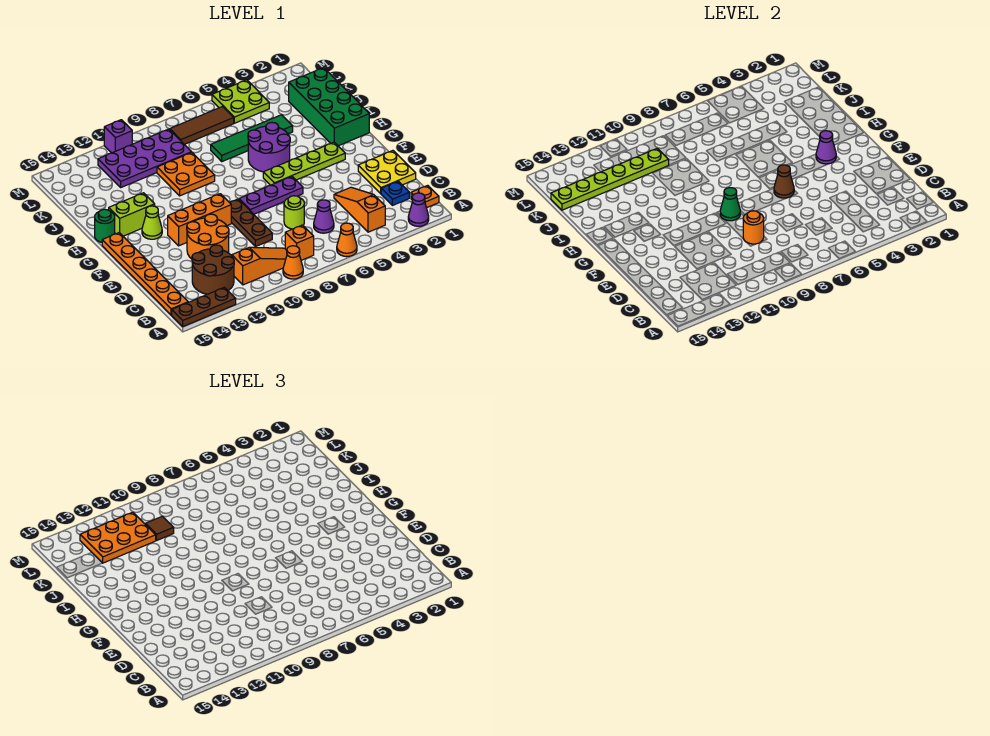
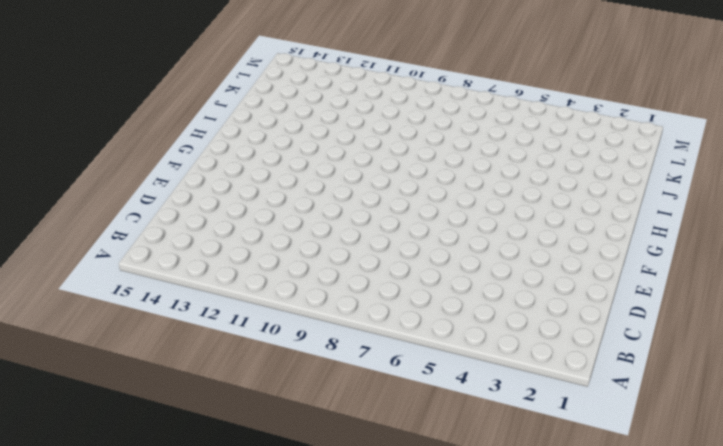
none -> purple 1x1 cone [408,193,429,226]
none -> orange 1x1 cone [337,223,357,257]
none -> orange 1x1 cone [283,246,303,279]
none -> brown 1x3 plate [172,287,236,327]

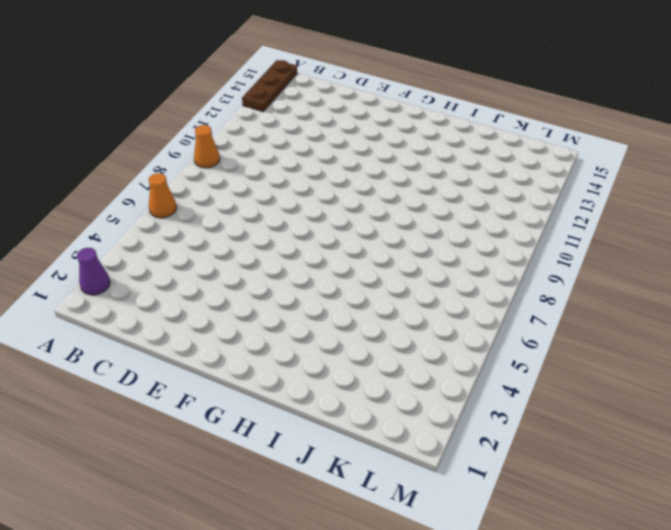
none -> orange 1x1 plate [411,185,439,208]
none -> orange 1x3 slope [334,187,385,232]
none -> orange 1x1 brick [285,225,314,260]
none -> orange 1x3 slope [232,247,287,285]

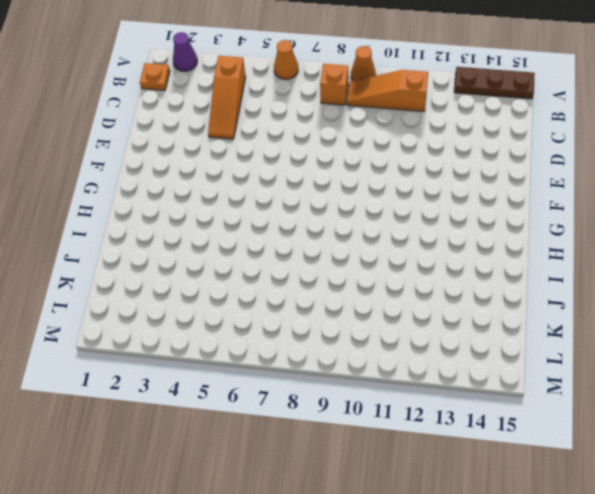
none -> brown 2x2 round brick [192,245,234,294]
none -> orange 1x6 plate [102,233,188,315]
none -> blue 1x1 plate [381,181,409,205]
none -> purple 1x1 cone [314,200,334,233]

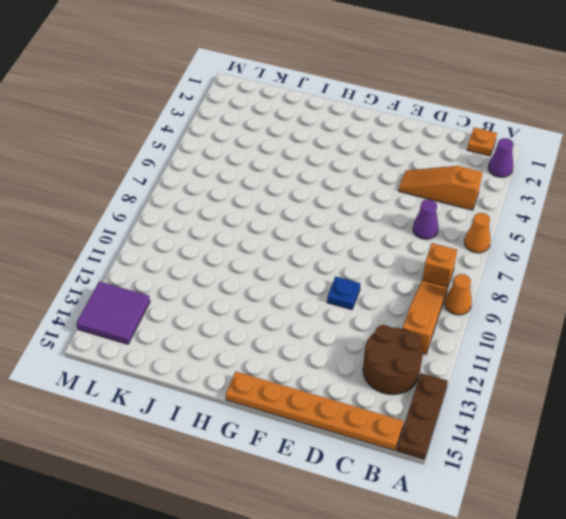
blue 1x1 plate [327,277,360,310] -> blue 1x1 plate moved to [381,181,409,205]
purple 2x2 tile [76,282,150,344] -> none
none -> yellow 2x2 plate [358,151,416,194]
none -> lime 1x1 round brick [284,196,304,229]
none -> brown 1x3 plate [230,199,272,247]
none -> orange 2x2 round brick [187,214,229,259]

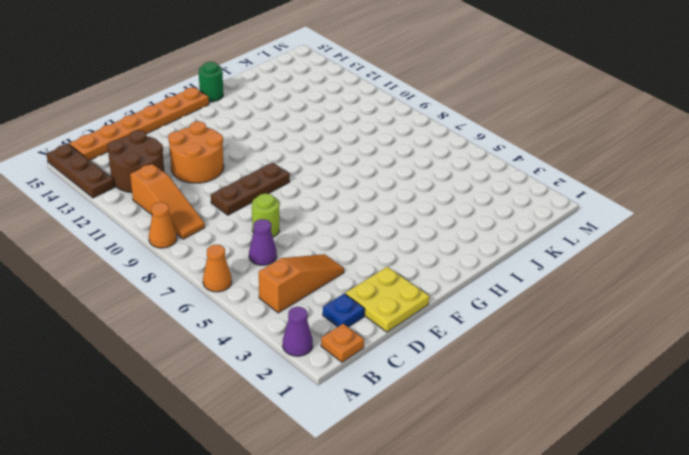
none -> orange 1x1 brick [285,225,314,260]
none -> purple 1x3 plate [239,177,303,214]
none -> orange 1x3 brick [168,194,231,246]
none -> lime 1x4 plate [263,142,345,185]

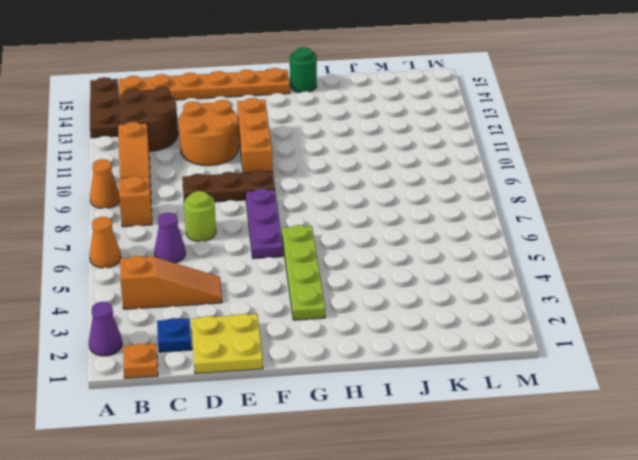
none -> lime 1x1 cone [142,206,162,239]
none -> green 2x4 brick [289,68,369,146]
none -> purple 2x2 round brick [248,123,290,172]
none -> lime 1x2 brick [109,193,155,236]

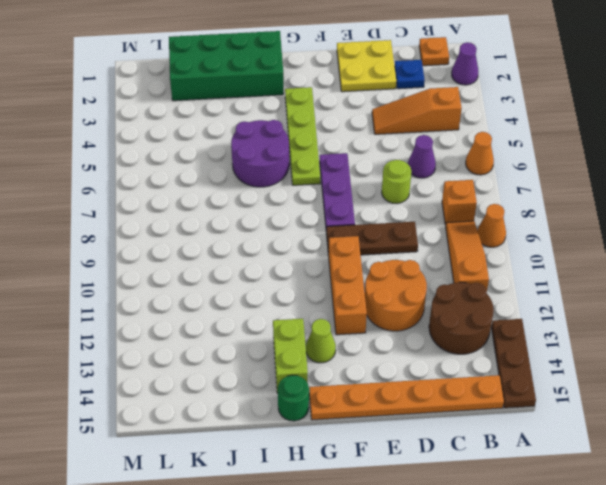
none -> orange 2x2 plate [157,152,215,196]
none -> green 1x4 tile [211,115,293,162]
none -> purple 2x4 plate [98,129,191,187]
none -> lime 2x2 plate [212,80,269,123]

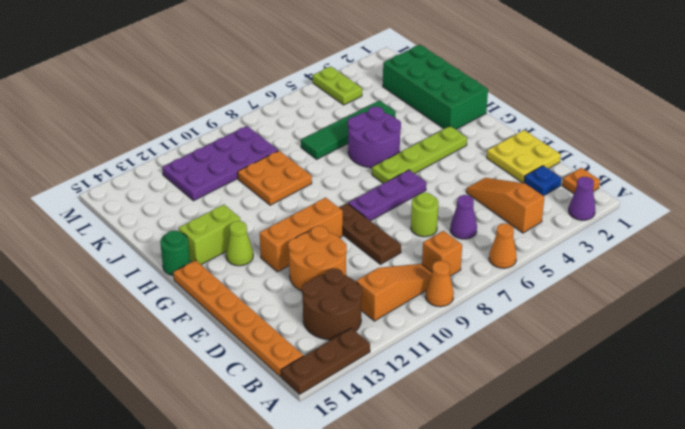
lime 1x2 plate [313,67,362,105] -> lime 2x2 plate [212,80,269,123]
none -> brown 1x3 tile [170,107,234,144]
none -> purple 1x1 brick [104,120,132,153]
none -> orange 1x1 round brick [743,211,764,244]
none -> brown 1x1 cone [774,165,794,198]

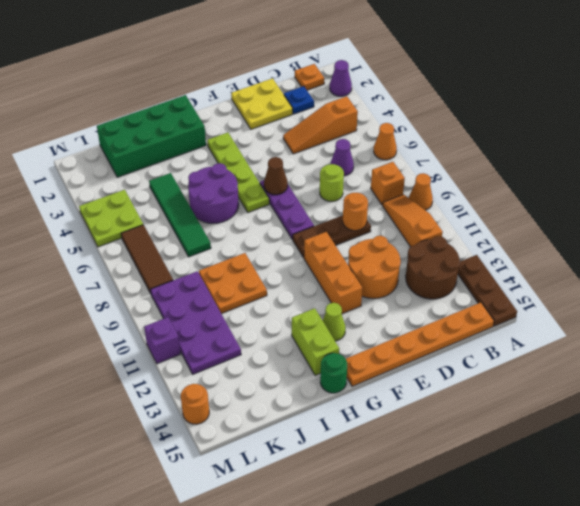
orange 1x1 round brick [181,384,209,424] -> none
none -> green 1x1 cone [720,188,740,221]
none -> purple 1x1 cone [816,131,836,164]
none -> lime 1x6 plate [551,148,669,210]
none -> brown 1x1 tile [145,516,174,541]

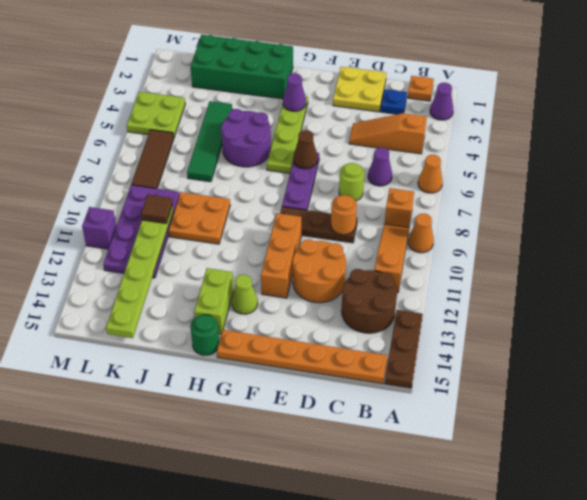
none -> green 1x1 cone [720,188,740,221]
none -> orange 2x3 plate [80,512,156,563]

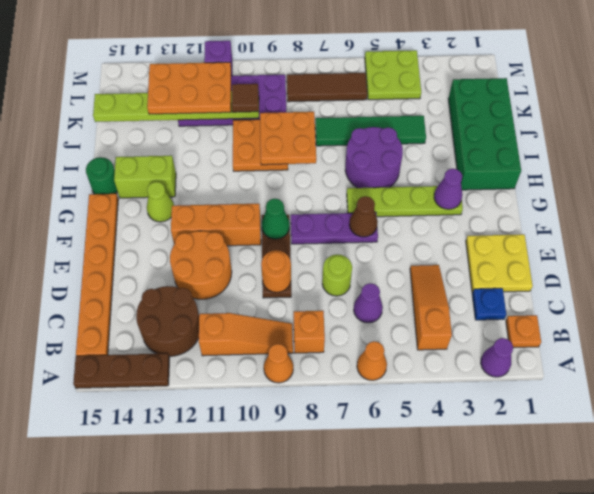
orange 2x2 plate [260,111,316,165] -> none

